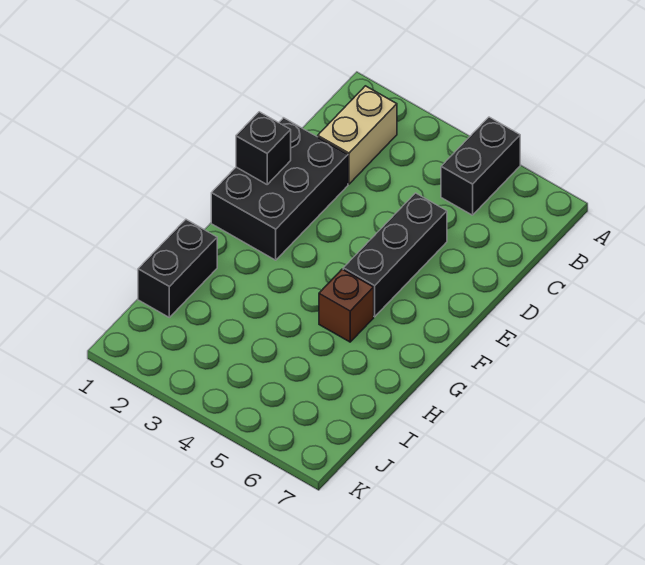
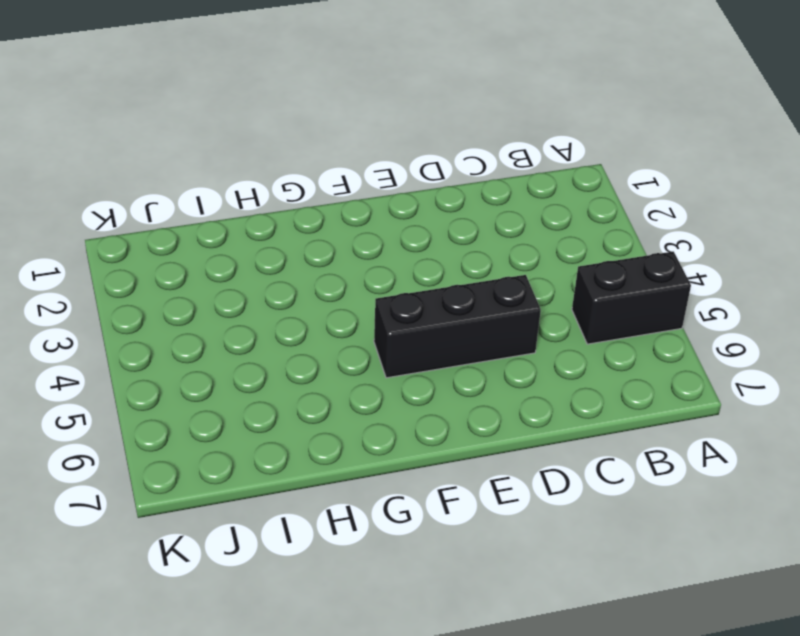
none -> tan 1x2 brick [318,86,397,184]
none -> black 2x3 brick [211,118,348,260]

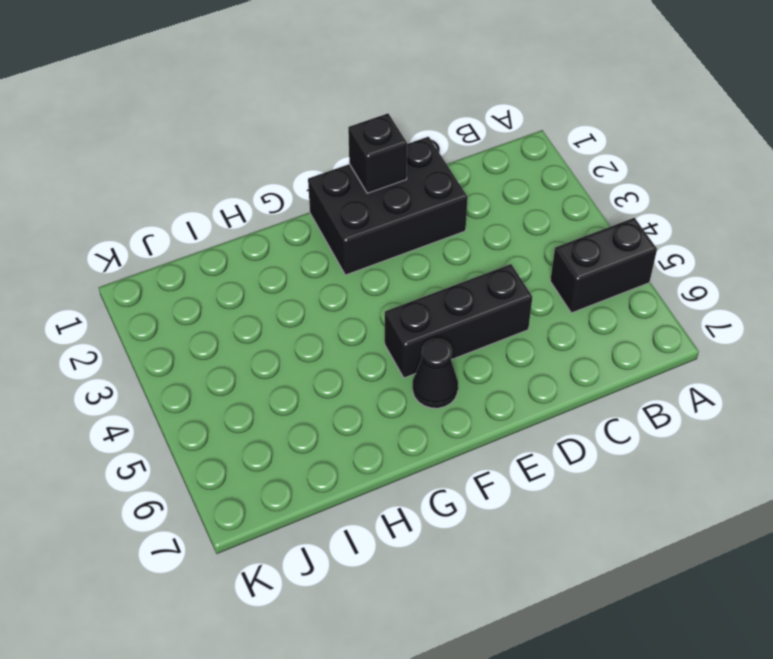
black 1x1 cone [413,339,458,408] -> none
none -> tan 1x2 brick [318,86,397,184]
none -> brown 1x1 brick [319,269,374,342]

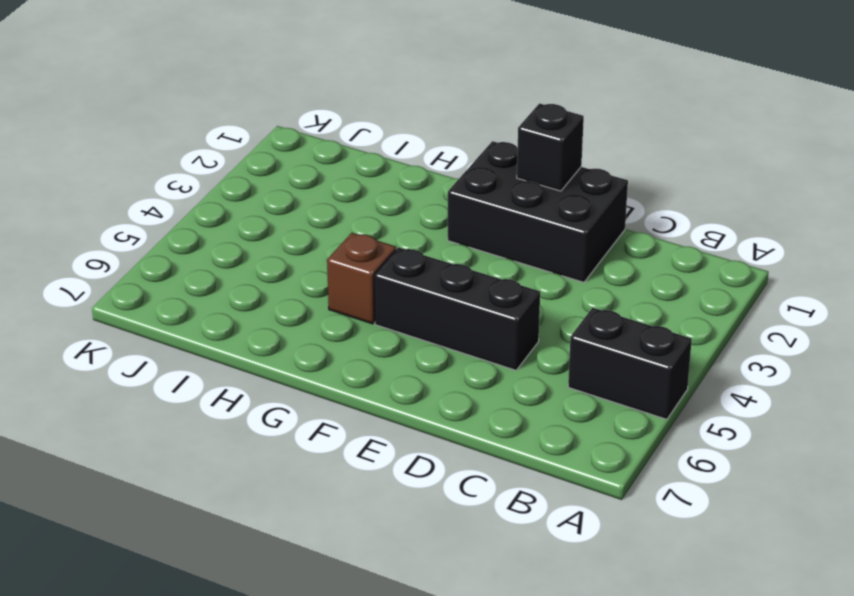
none -> tan 1x2 brick [318,86,397,184]
none -> black 1x2 brick [138,220,217,317]

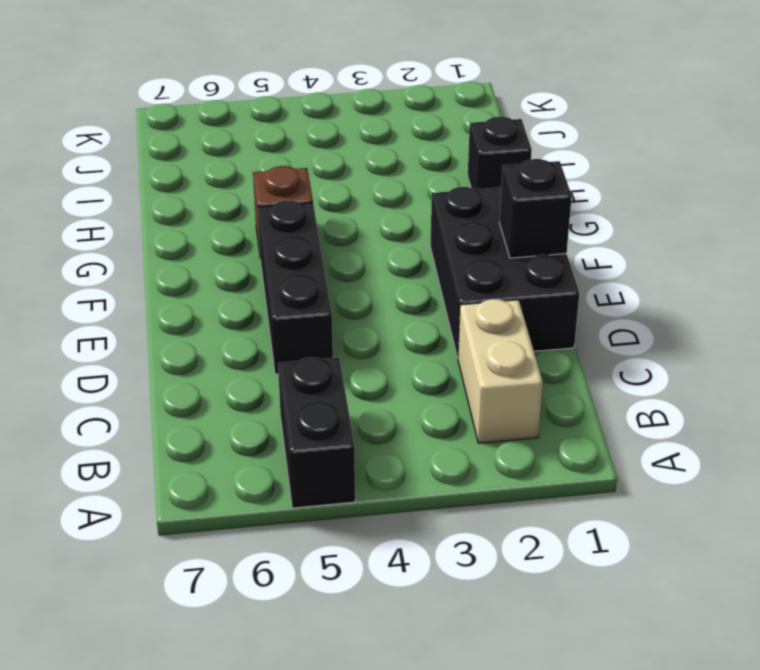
black 1x1 brick [468,117,532,189] -> black 1x2 brick [138,220,217,317]

